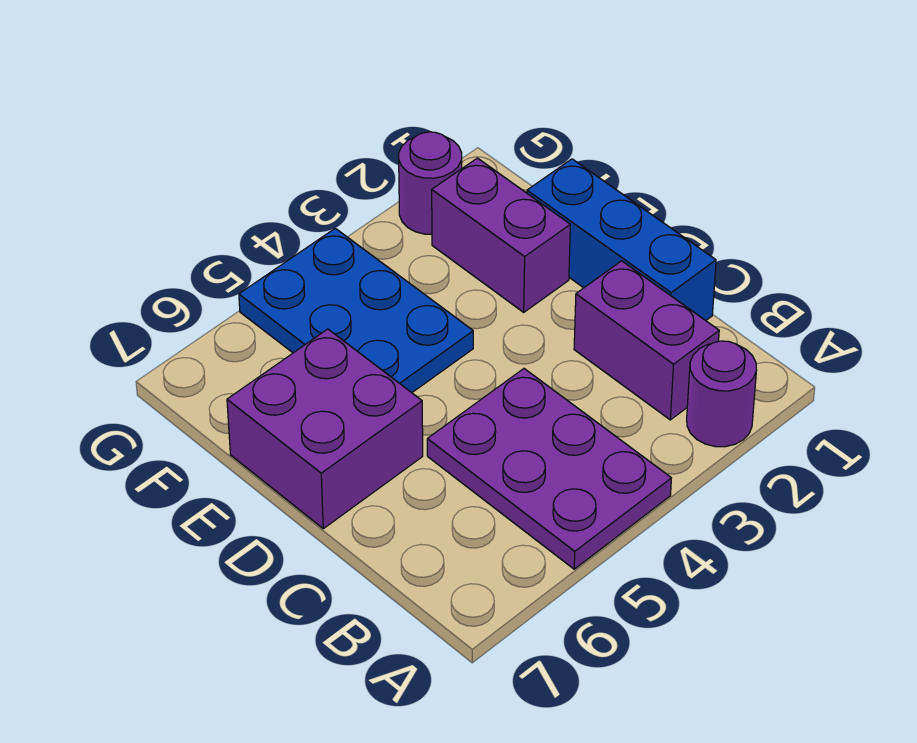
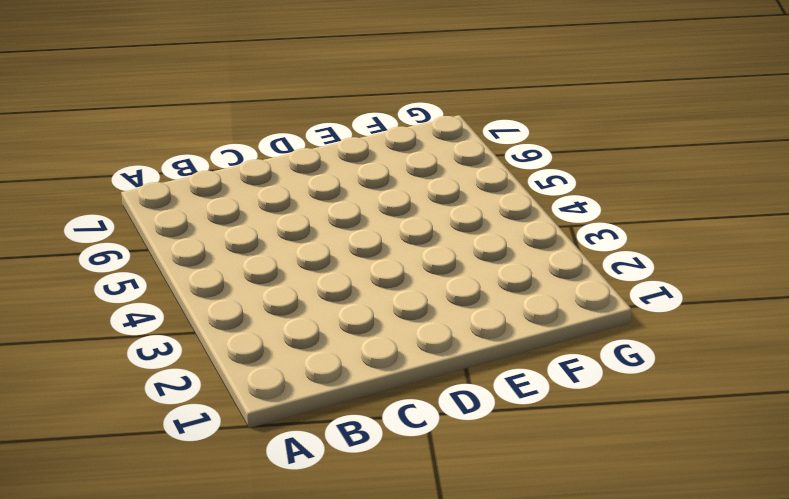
none -> purple 1x1 round brick [687,341,756,447]
none -> purple 2x3 plate [427,369,671,569]

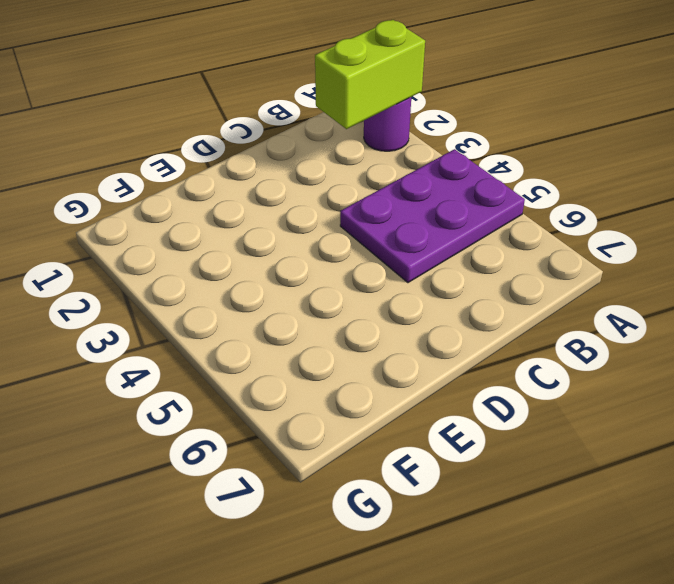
lime 1x2 brick [315,20,425,129] -> none
none -> purple 1x2 brick [574,261,719,420]
none -> blue 1x3 brick [527,159,716,321]

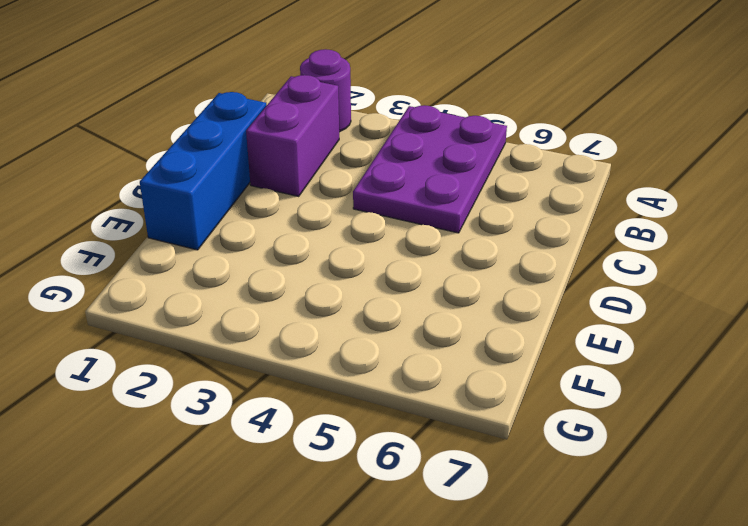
none -> purple 2x2 brick [227,329,423,529]
none -> purple 1x2 brick [432,158,570,312]

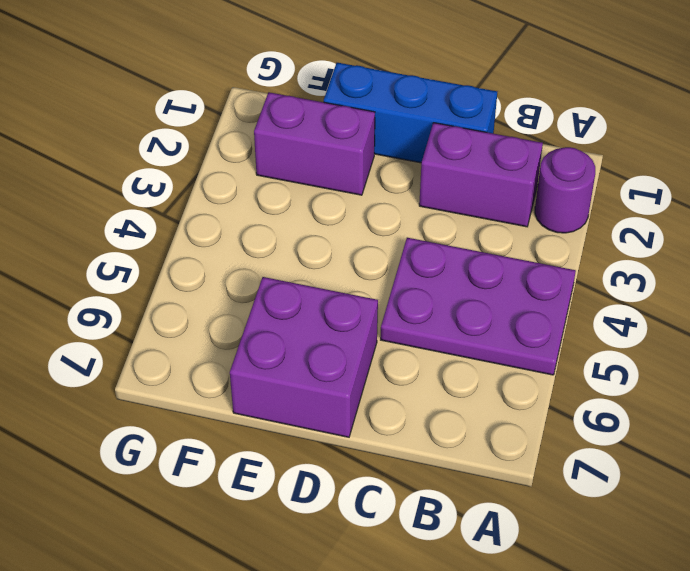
none -> blue 2x3 plate [239,228,473,393]
none -> purple 1x1 round brick [399,132,462,234]

